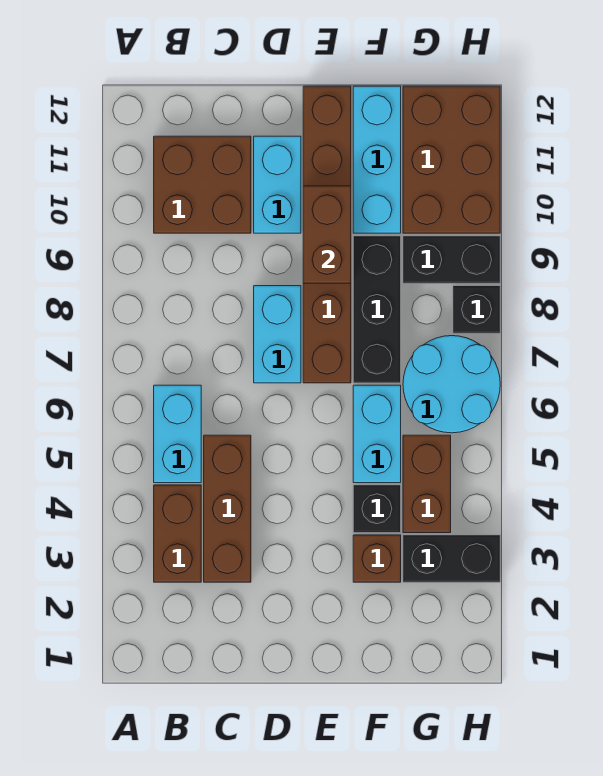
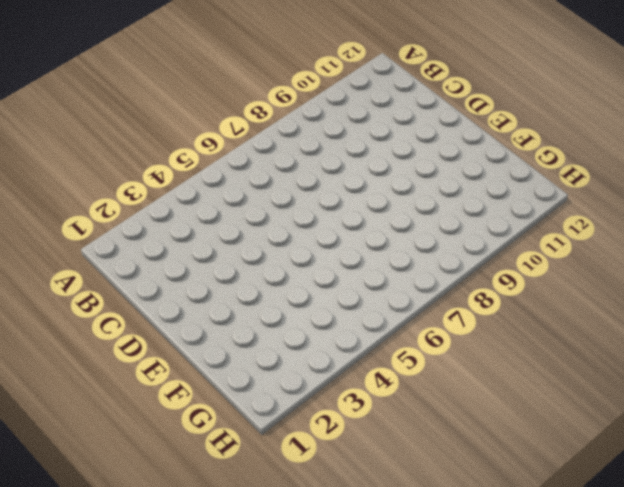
none -> brown 1x2 brick [154,485,201,582]
none -> cyan 1x2 brick [154,385,201,483]
none -> brown 2x2 brick [154,136,251,233]

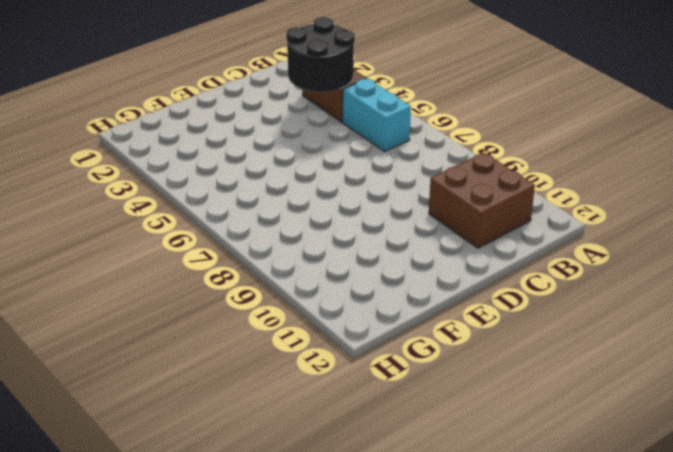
black 2x2 round brick [286,17,355,92] -> none
none -> brown 1x3 brick [204,435,251,582]
none -> cyan 1x2 brick [254,286,301,383]
none -> cyan 1x2 brick [254,136,301,233]

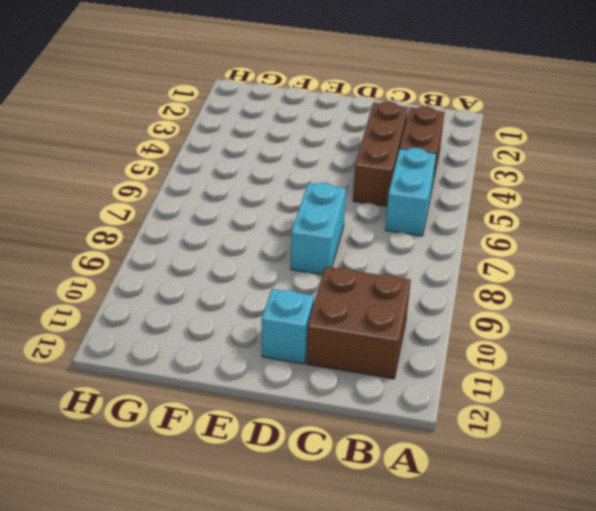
cyan 1x1 brick [262,289,314,364] -> cyan 1x2 brick [254,136,301,233]
none -> brown 1x6 brick [303,86,351,383]
none -> brown 1x1 brick [353,535,401,582]
none -> black 1x1 brick [353,485,401,533]

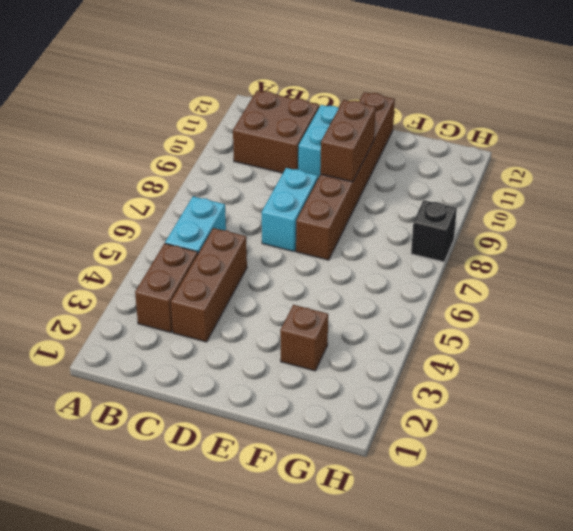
none -> black 1x1 brick [353,485,401,533]
none -> cyan 1x2 brick [353,385,401,483]
none -> black 1x3 brick [353,236,401,383]

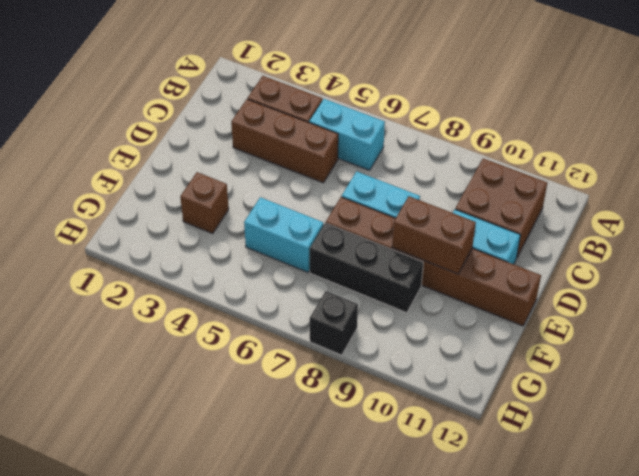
none -> black 1x1 brick [353,485,401,533]
none -> cyan 1x3 brick [353,86,401,233]
none -> black 1x2 brick [403,535,500,582]

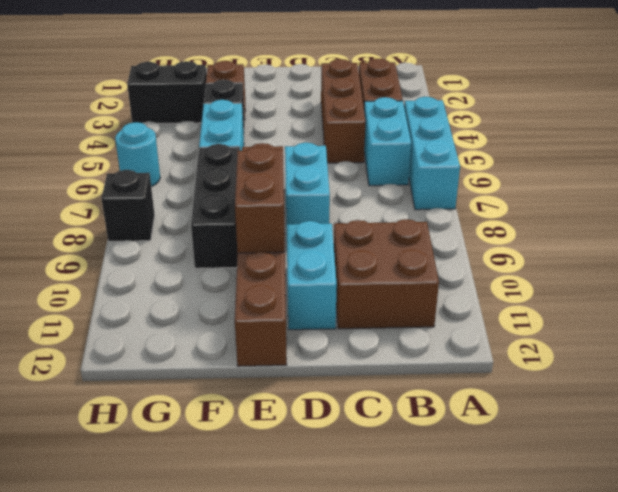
cyan 1x3 brick [404,97,460,210] -> cyan 1x3 brick moved to [353,86,401,233]
cyan 1x1 round brick [115,122,160,187] -> cyan 2x2 round brick [403,336,500,433]
none -> brown 1x2 brick [403,435,451,533]
none -> black 1x2 brick [403,236,500,283]
none -> brown 2x3 brick [403,86,500,233]

